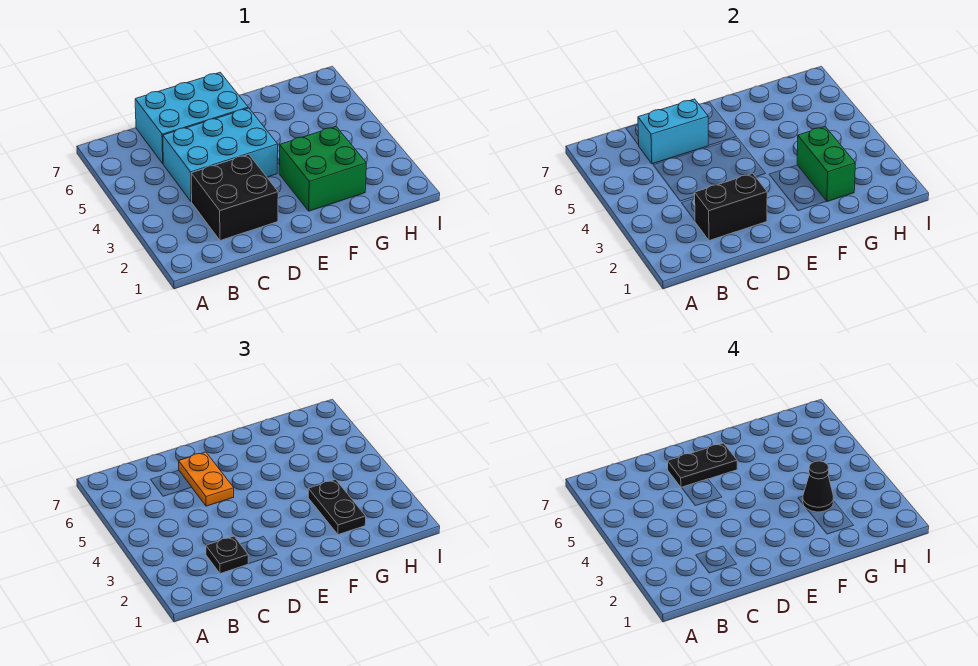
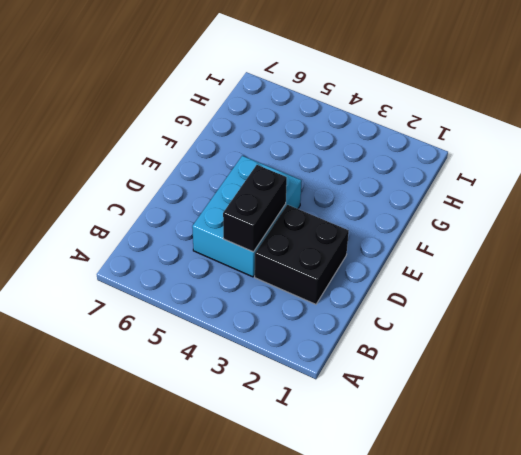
black 1x2 brick [223,165,287,252] -> black 1x2 brick moved to [694,173,767,241]
none -> cyan 2x3 brick [135,72,248,163]
none -> green 2x2 brick [279,127,366,211]
none -> cyan 1x2 brick [638,99,708,164]

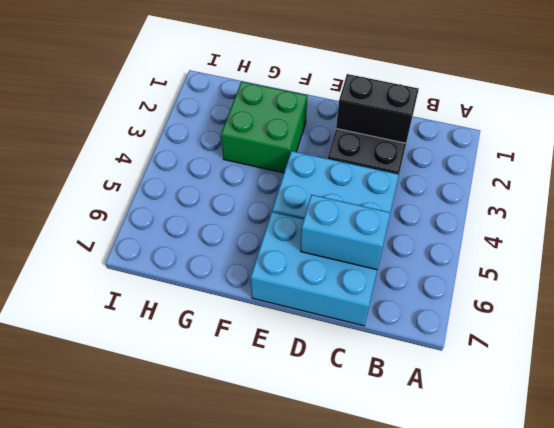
none -> green 1x2 brick [797,127,855,202]
none -> black 1x1 plate [206,536,248,574]
none -> orange 1x2 plate [179,452,234,506]

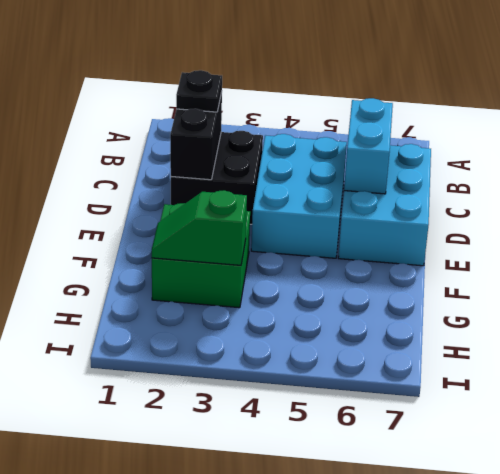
green 1x2 slope [152,190,247,265] -> green 1x2 brick [797,127,855,202]
none -> orange 1x2 plate [179,452,234,506]
none -> black 1x2 plate [308,480,366,535]
none -> black 1x2 plate [668,443,737,488]

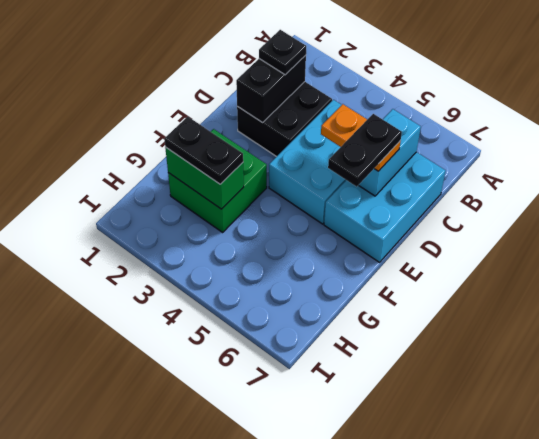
none -> black 1x1 cone [803,461,833,512]

